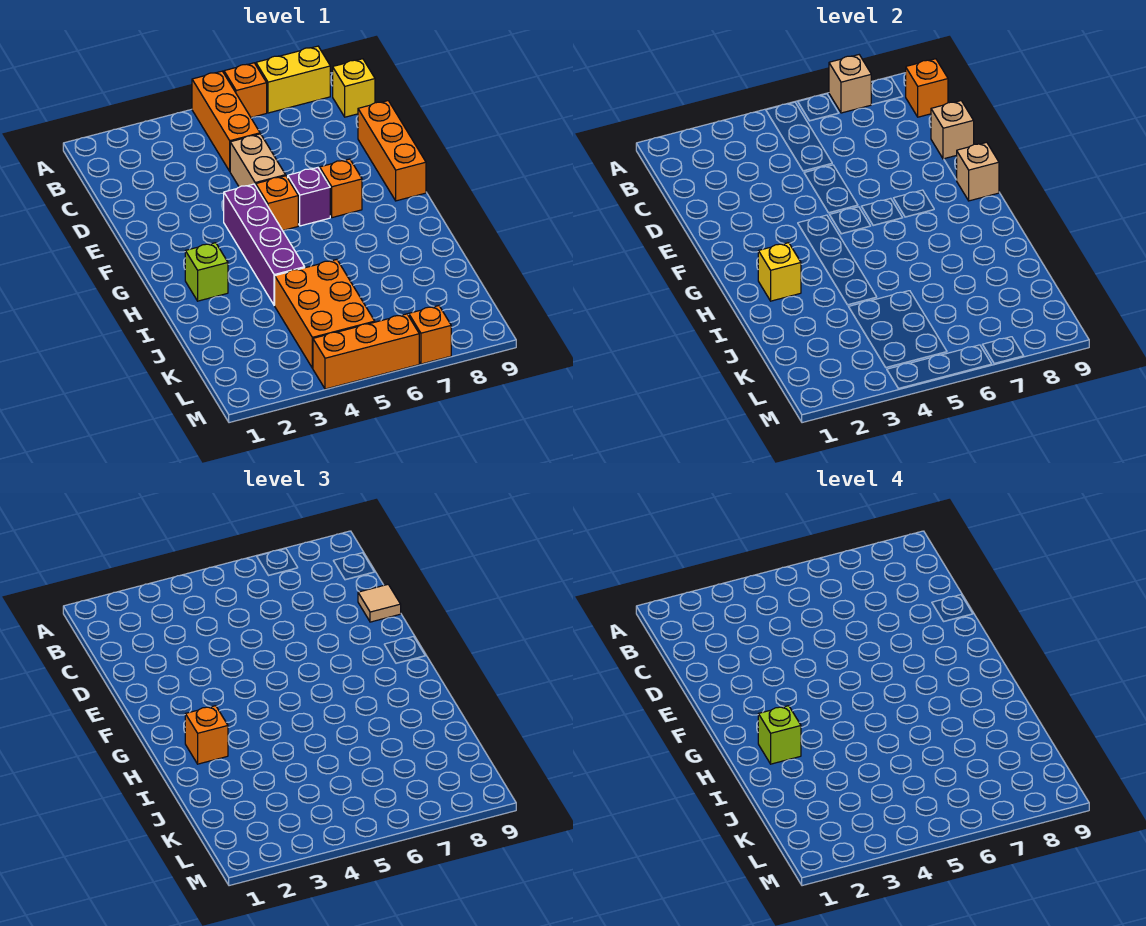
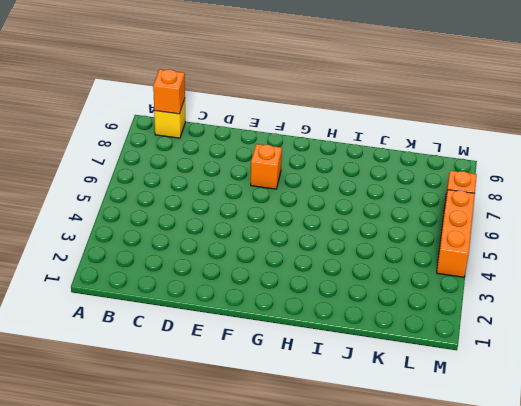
none -> orange 1x3 brick [192,71,260,171]
none -> orange 1x1 brick [224,63,267,117]
none -> yellow 1x2 brick [256,46,330,113]

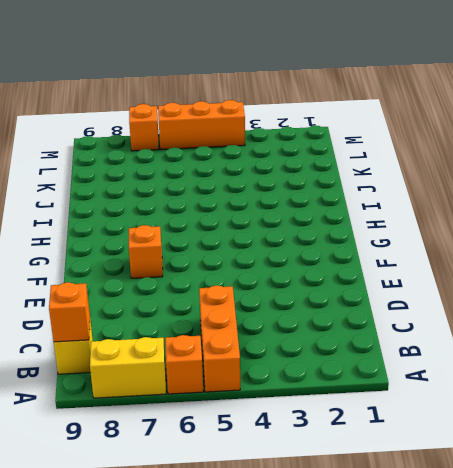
none -> tan 1x2 brick [230,134,286,187]
none -> orange 1x3 brick [358,101,426,201]
none -> purple 1x4 brick [224,184,305,305]

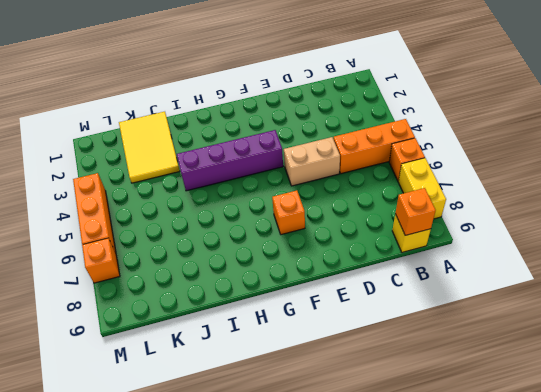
yellow 2x3 tile [119,112,180,183] -> none
none -> orange 1x3 brick [358,101,426,201]
none -> orange 1x1 brick [256,176,298,230]
none -> purple 1x1 brick [288,168,330,226]

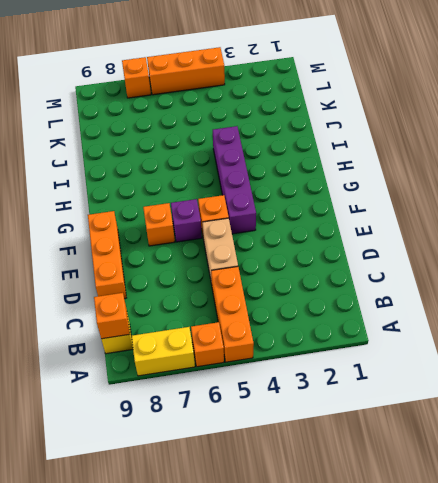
none -> lime 1x1 brick [185,243,228,301]
none -> orange 2x3 brick [275,260,375,368]
none -> tan 1x1 brick [829,55,871,113]

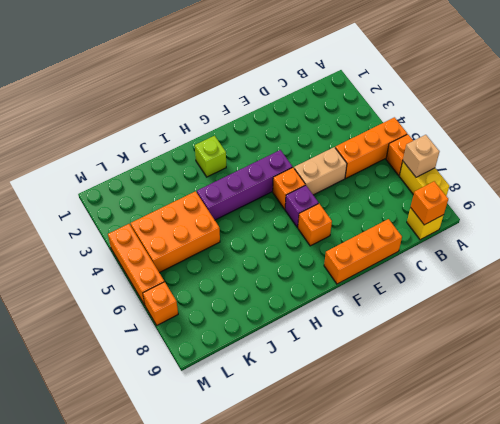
none -> tan 1x1 brick [931,101,974,159]
none -> tan 1x1 brick [957,142,999,201]
none -> yellow 1x1 brick [758,243,801,301]

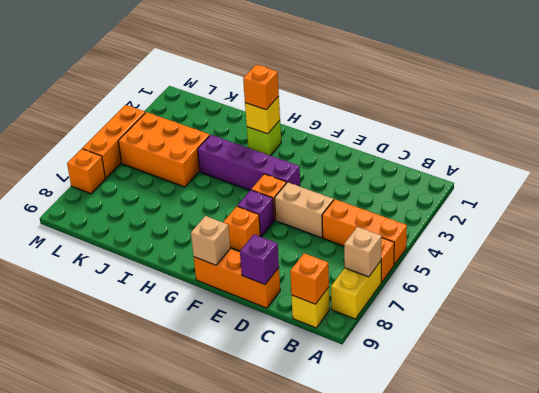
purple 1x1 brick [240,234,279,284] -> tan 1x1 brick [931,101,974,159]
none -> tan 1x1 tile [358,585,401,622]
none -> lime 1x1 brick [758,706,801,764]

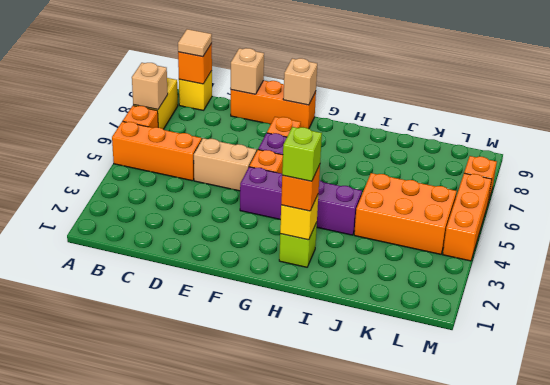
tan 1x1 tile [178,29,212,57] -> tan 1x1 tile moved to [358,585,401,622]

